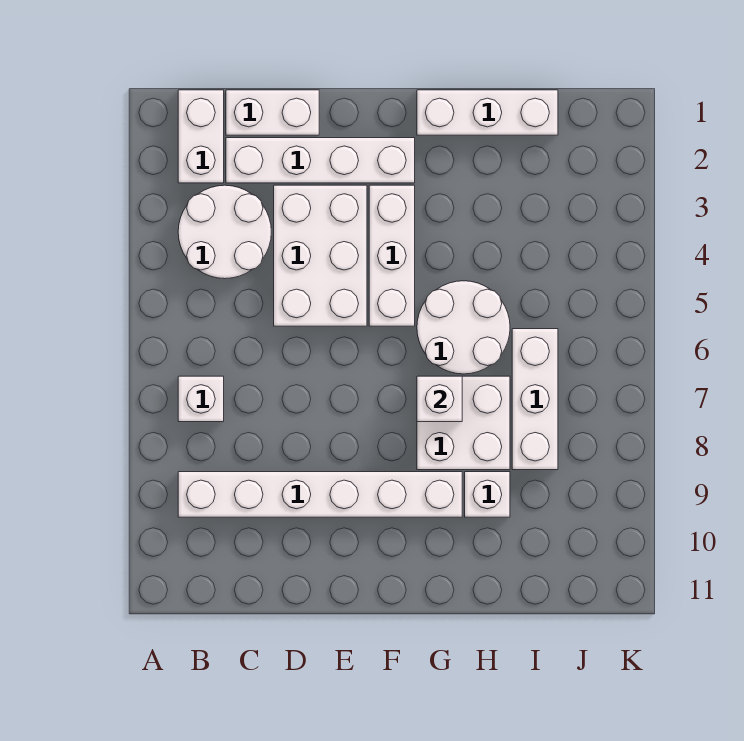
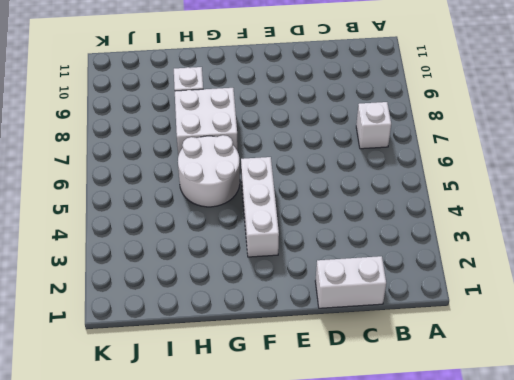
none -> white 1x2 brick [178,90,224,183]
none -> white 2x2 round brick [178,185,271,279]
none -> white 1x6 brick [178,472,462,517]

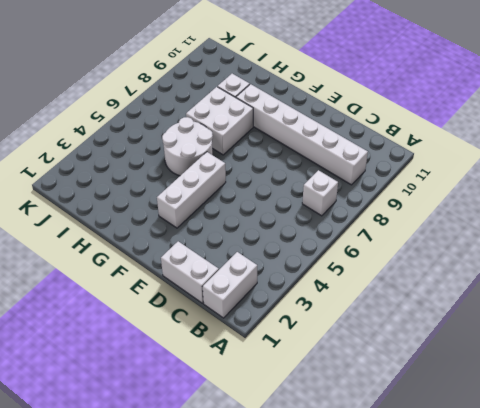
none -> white 2x2 round brick [178,185,271,279]
none -> white 1x4 brick [226,138,415,183]
none -> white 2x3 brick [274,185,367,326]

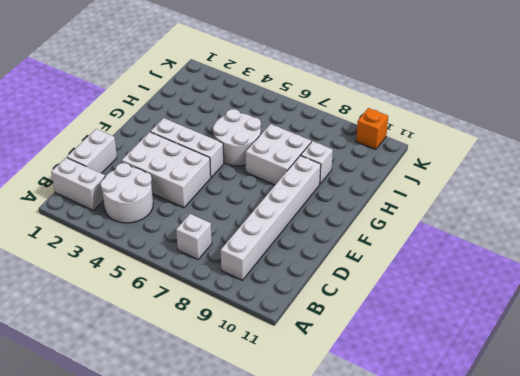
orange 1x1 brick [356,108,388,150] -> none
none -> white 1x4 brick [226,138,415,183]
none -> white 1x3 brick [417,90,558,135]
none -> white 1x3 brick [512,329,558,470]

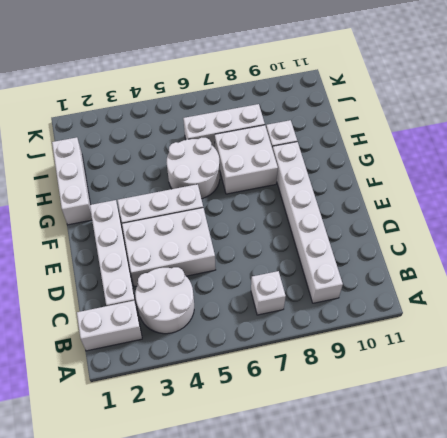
none -> white 1x2 brick [226,90,319,135]
none -> white 1x1 brick [417,376,462,422]

